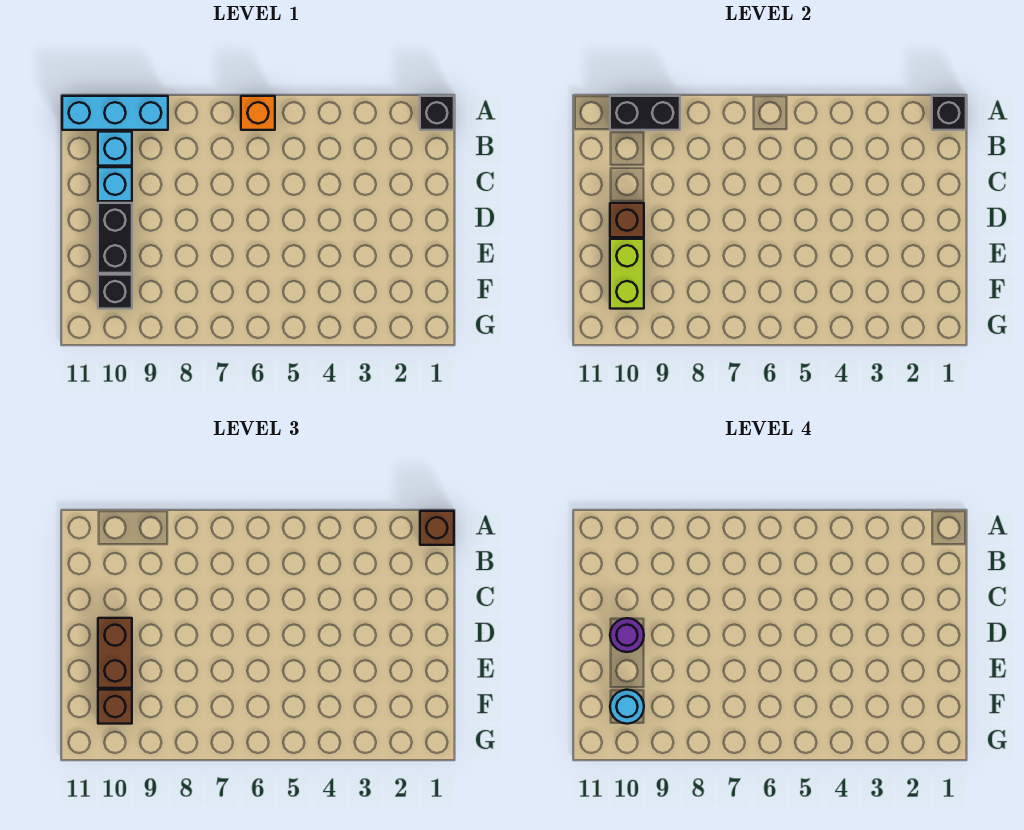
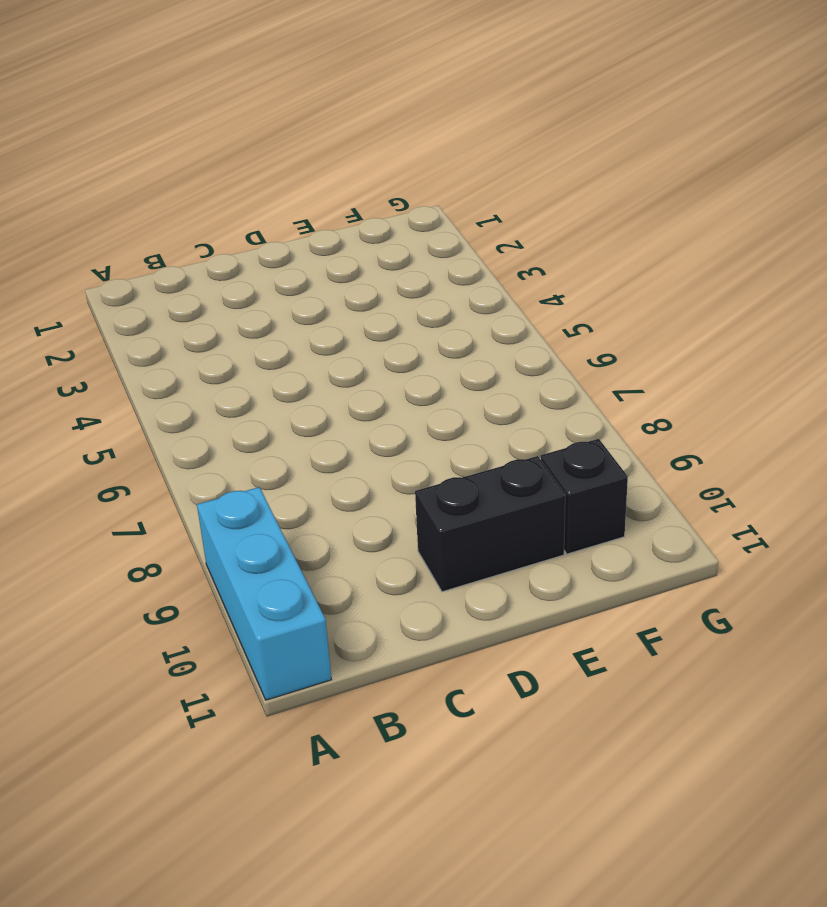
none -> black 1x1 brick [420,96,454,130]
none -> orange 1x1 brick [241,96,275,130]
none -> cyan 1x1 brick [98,132,132,166]

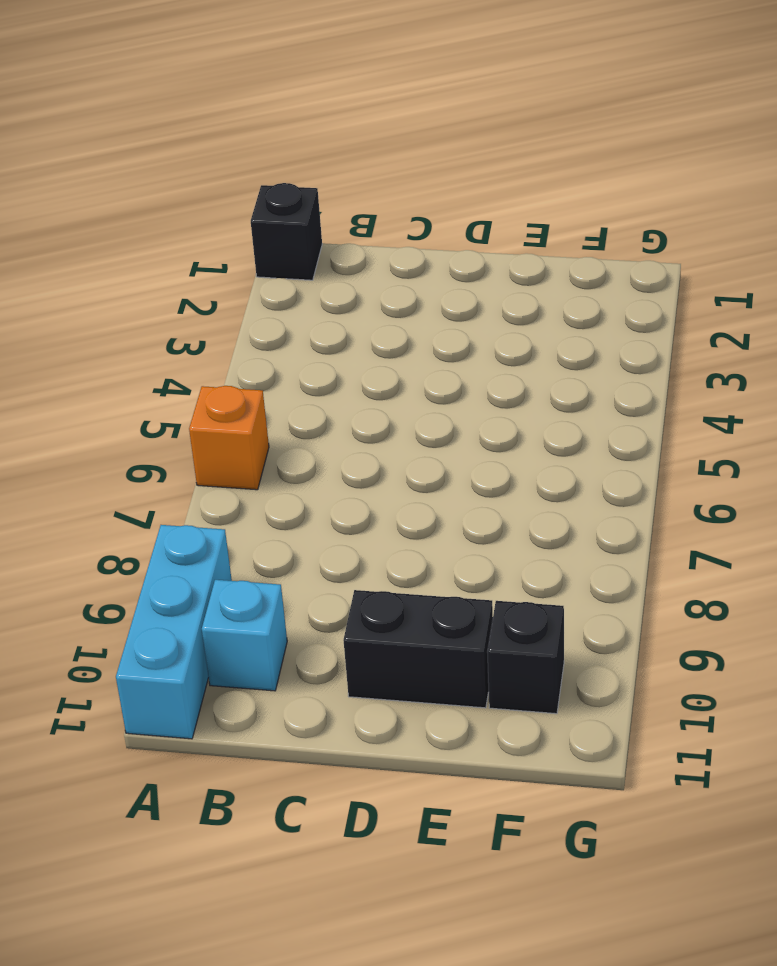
none -> cyan 1x1 brick [98,167,132,201]
none -> black 1x1 brick [932,96,966,130]
none -> black 1x2 brick [610,96,680,130]

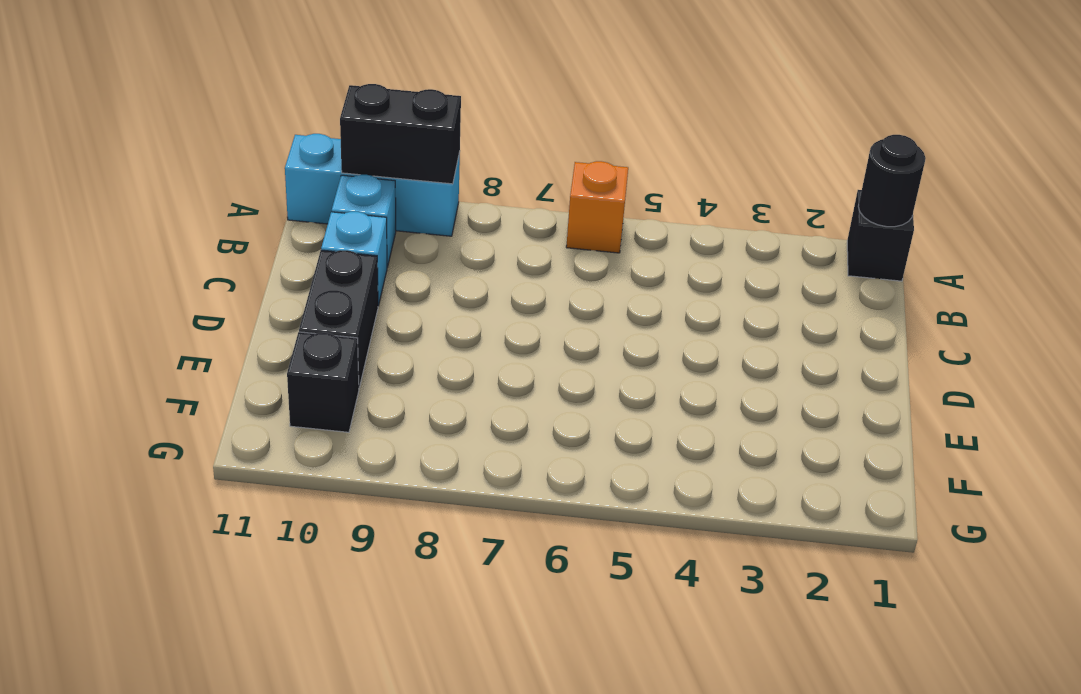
black 1x1 round brick [858,135,926,227] -> black 1x1 brick [932,96,966,130]
none -> brown 1x1 brick [610,203,644,237]
none -> lime 1x2 brick [610,239,644,309]
none -> brown 1x1 brick [420,511,454,545]

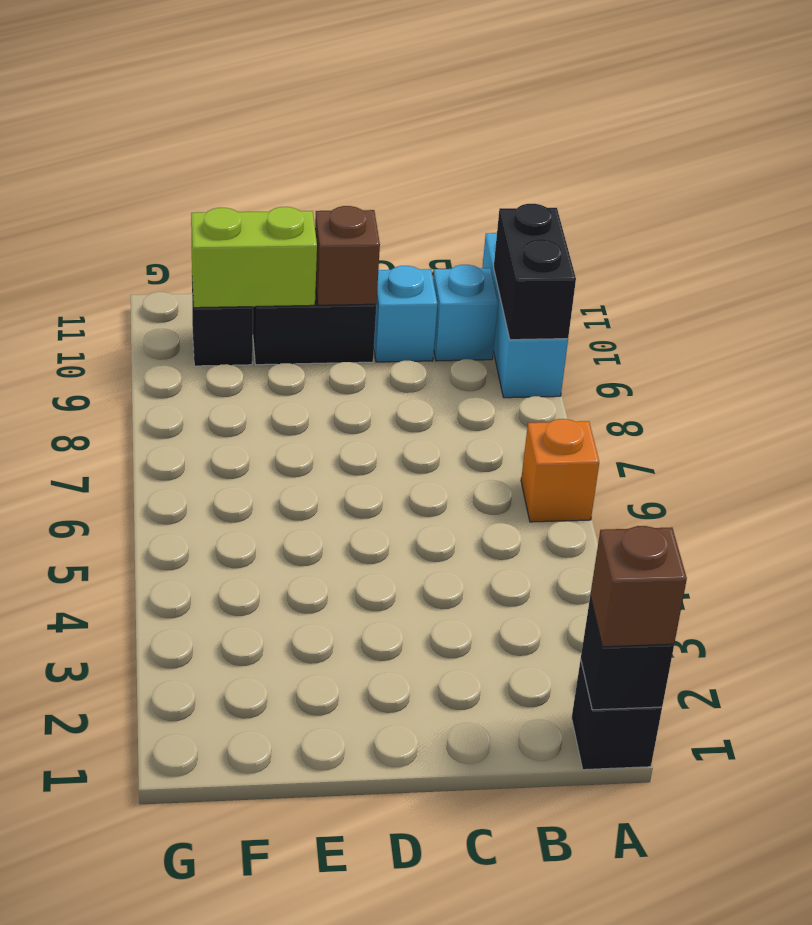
none -> brown 1x2 brick [98,618,132,688]
none -> brown 1x1 brick [98,690,132,724]
none -> purple 1x1 round brick [610,618,644,652]

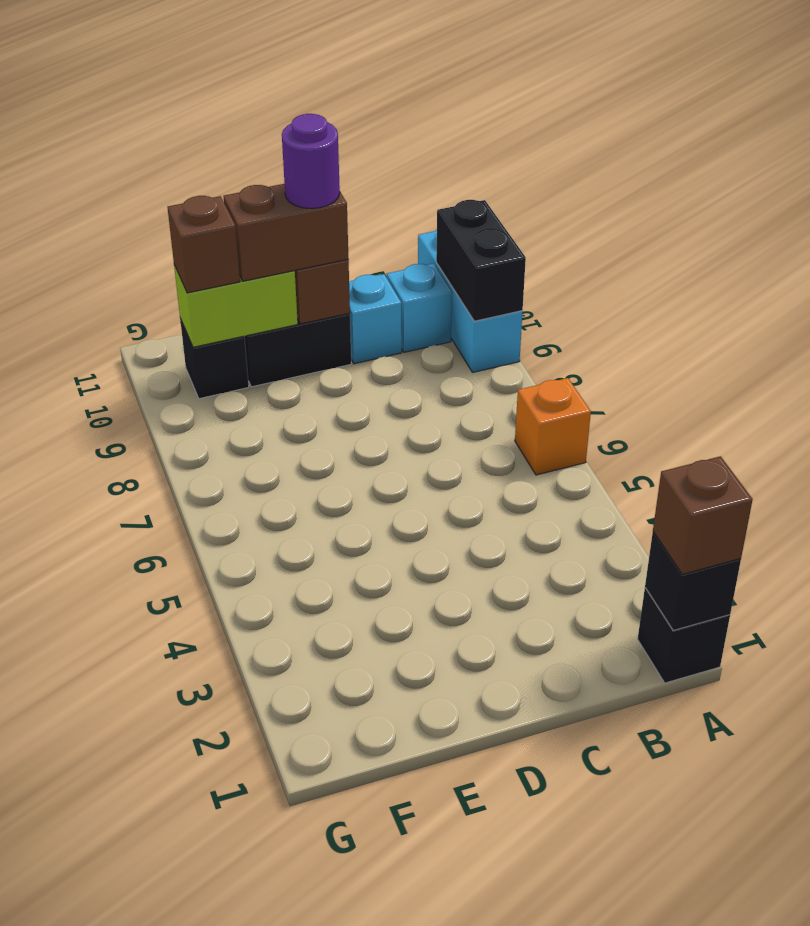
none -> cyan 1x1 round brick [610,690,644,724]

